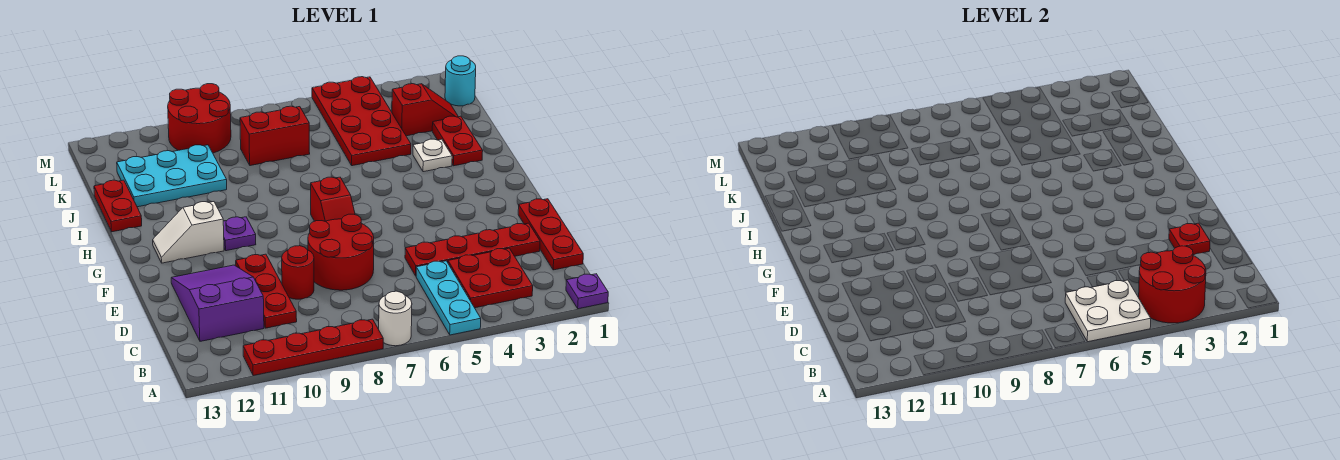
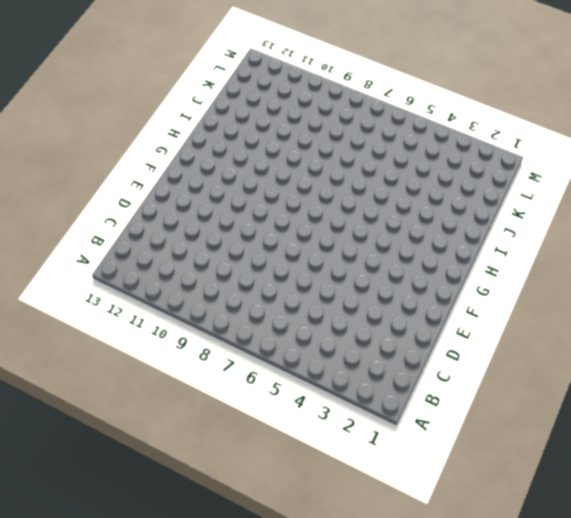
none -> purple 1x1 plate [566,274,608,309]
none -> cyan 1x3 plate [416,261,481,335]
none -> white 1x1 round brick [379,291,412,346]

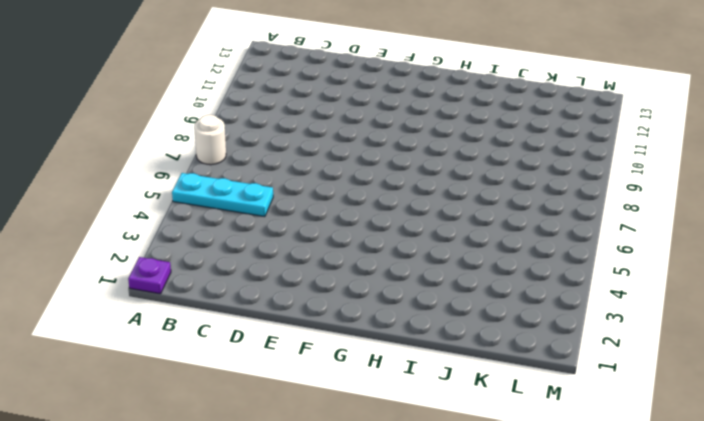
none -> red 1x4 plate [243,319,383,376]
none -> red 2x2 plate [448,248,533,308]
none -> red 1x3 plate [518,199,583,270]

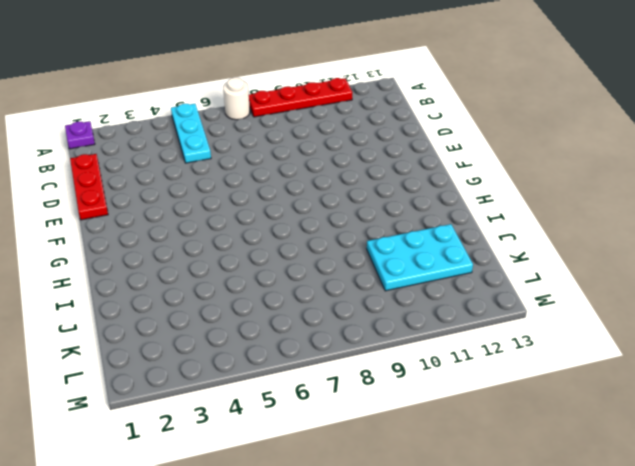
none -> red 2x2 plate [448,248,533,308]
none -> red 1x3 plate [236,254,297,328]
none -> purple 2x3 slope [171,265,264,341]

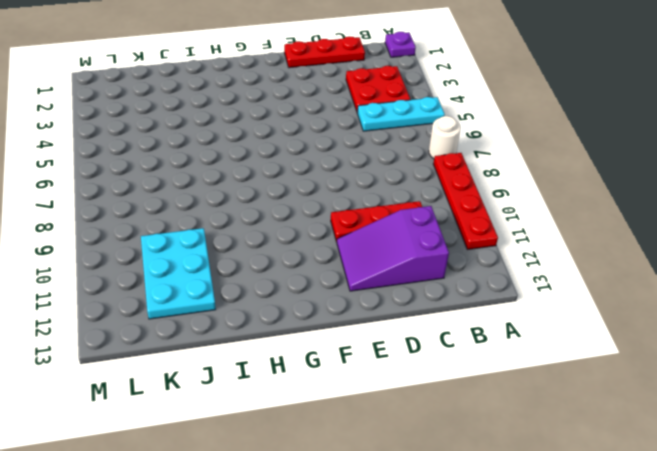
none -> red 1x4 plate [405,223,540,276]
none -> red 2x2 round brick [308,214,374,290]
none -> red 1x1 round brick [282,246,314,299]

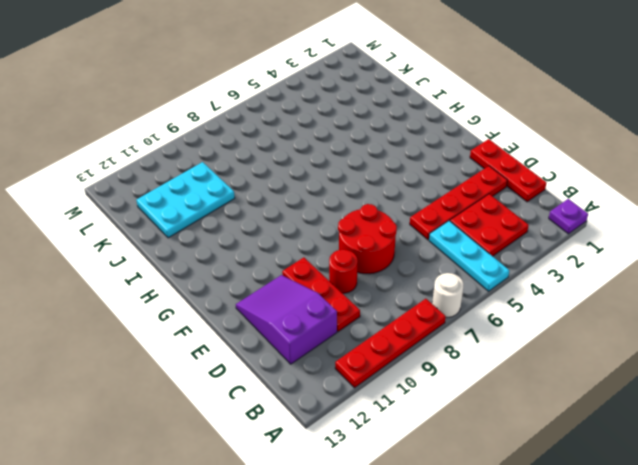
none -> red 1x2 slope [311,177,355,221]
none -> purple 1x1 plate [223,217,256,251]
none -> white 1x2 slope [153,202,224,263]

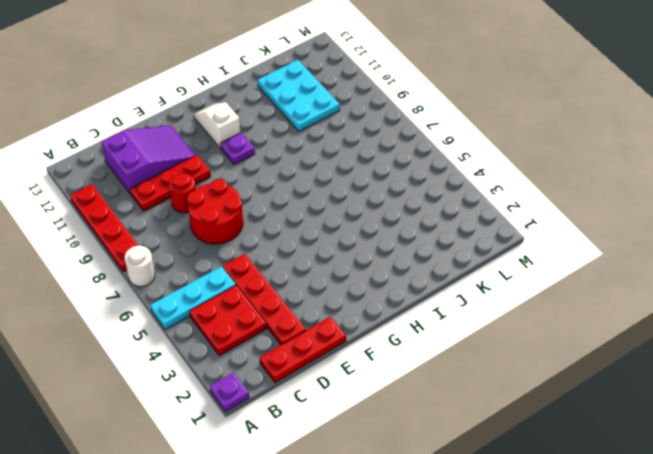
none -> red 1x2 slope [311,177,355,221]
none -> red 1x2 plate [432,116,483,166]
none -> white 1x1 plate [413,139,452,172]

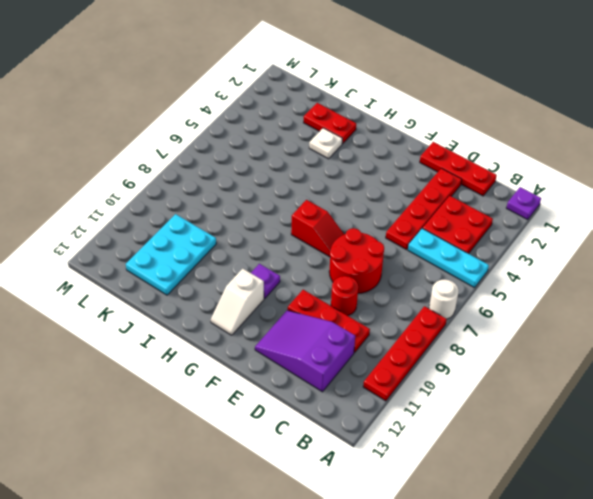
none -> red 1x2 plate [94,180,142,232]
none -> red 2x4 plate [312,77,411,166]
none -> red 1x2 slope [392,84,458,136]

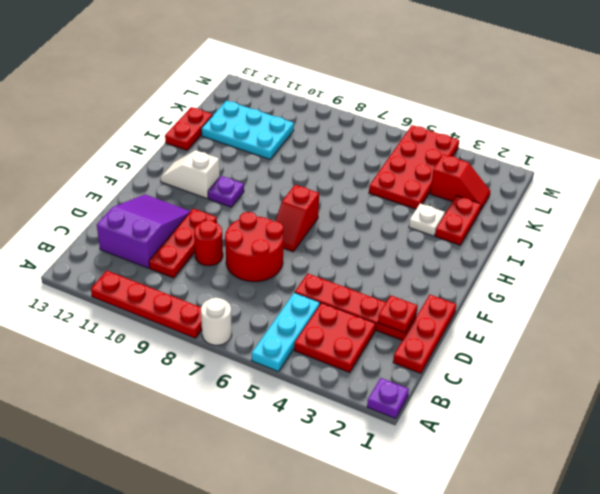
none -> red 1x2 brick [240,106,310,166]
none -> cyan 1x1 round brick [445,56,476,106]
none -> red 2x2 round brick [168,84,231,153]

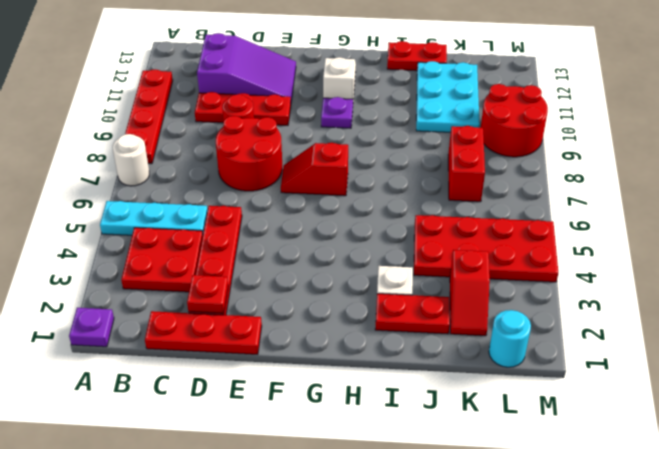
none -> red 2x2 round brick [1139,246,1206,323]
none -> white 2x2 plate [1065,280,1151,342]

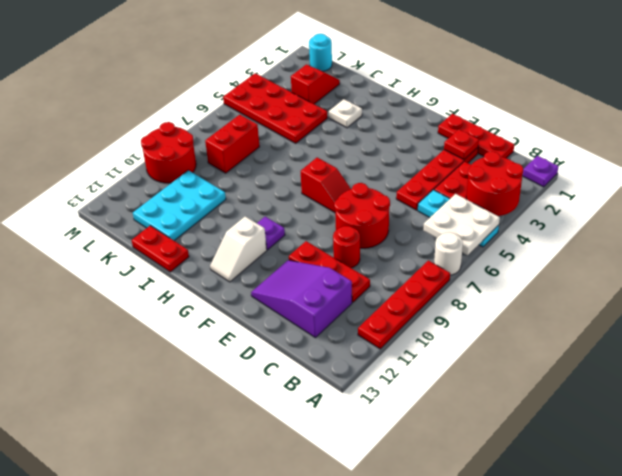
none -> red 1x2 plate [432,116,483,166]

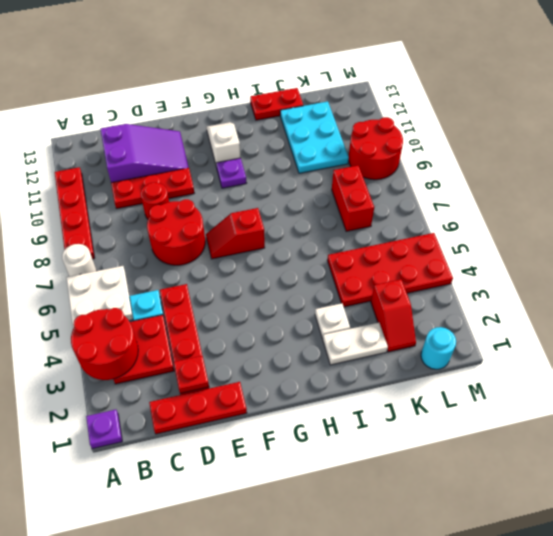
white 1x2 plate [323,323,388,365] -> red 1x2 plate [432,116,483,166]

